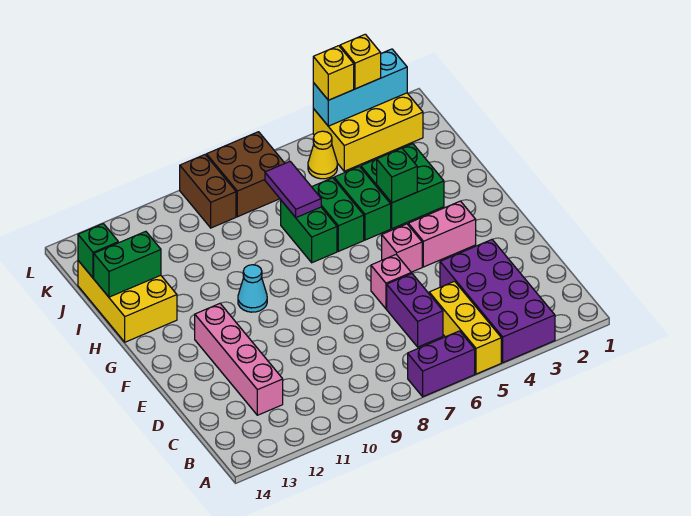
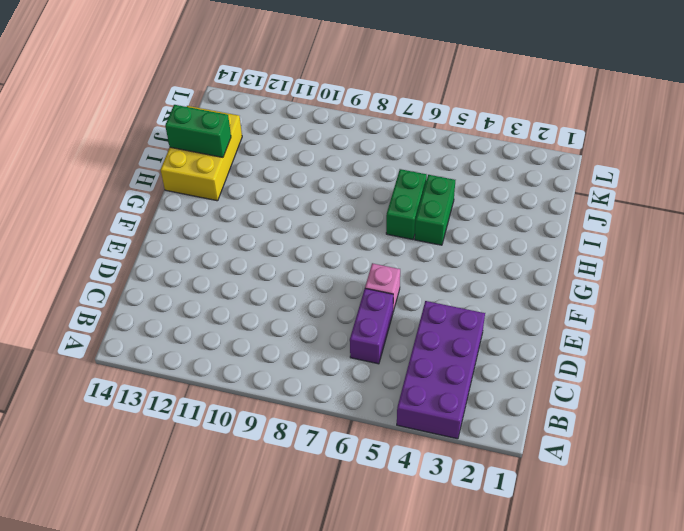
none -> yellow 1x3 brick [429,281,501,374]
none -> purple 1x2 brick [408,331,475,397]
none -> pink 1x4 brick [195,304,283,415]

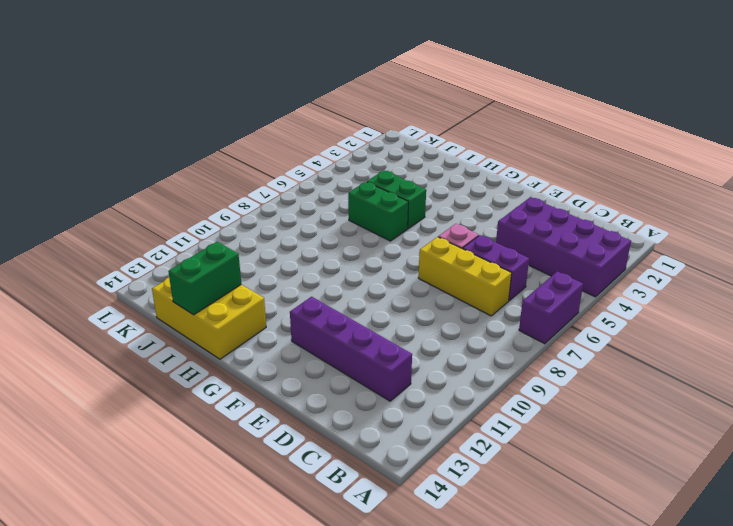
yellow 1x3 brick [418,237,512,316] -> yellow 1x3 brick moved to [429,281,501,374]
purple 1x4 brick [290,297,412,401] -> pink 1x4 brick [195,304,283,415]
none -> pink 1x2 brick [408,201,476,267]
none -> pink 1x1 brick [382,224,422,272]
none -> cyan 1x1 cone [238,265,267,312]

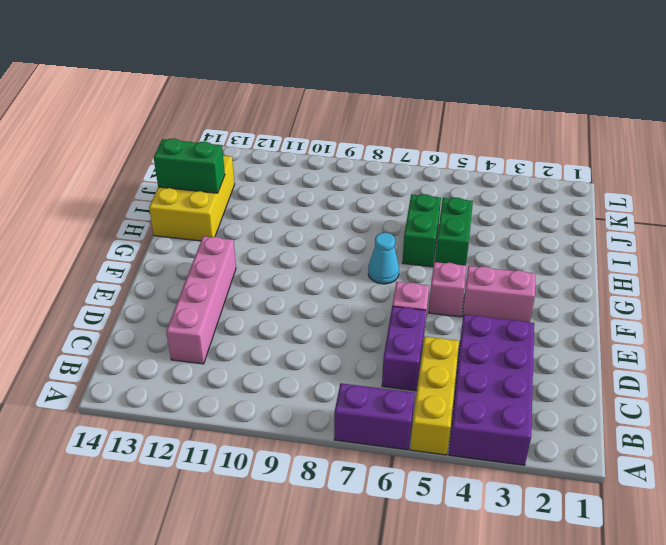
cyan 1x1 cone [368,233,399,284] -> cyan 1x1 cone moved to [238,265,267,312]
none -> green 2x2 brick [361,144,444,229]
none -> green 1x2 brick [281,201,337,263]
none -> yellow 2x3 brick [313,93,423,171]

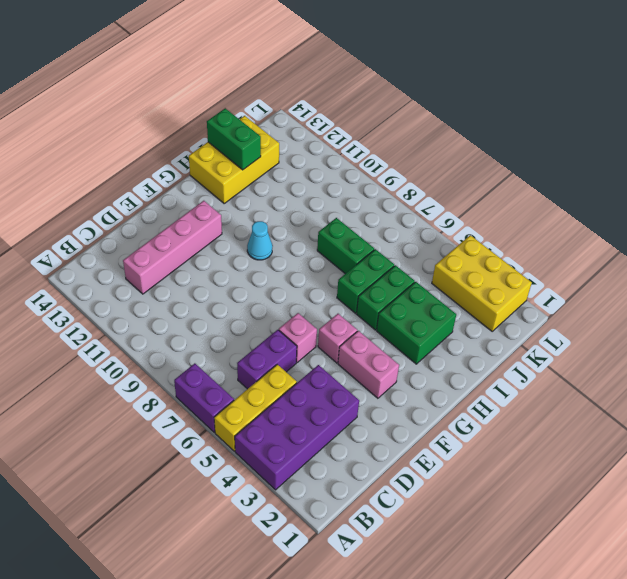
green 1x2 brick [317,218,374,274] -> green 1x2 brick turned to [281,201,337,263]
none -> yellow 1x1 cone [308,131,337,179]
none -> brown 2x2 brick [207,132,285,217]
none -> brown 1x2 brick [180,155,236,228]

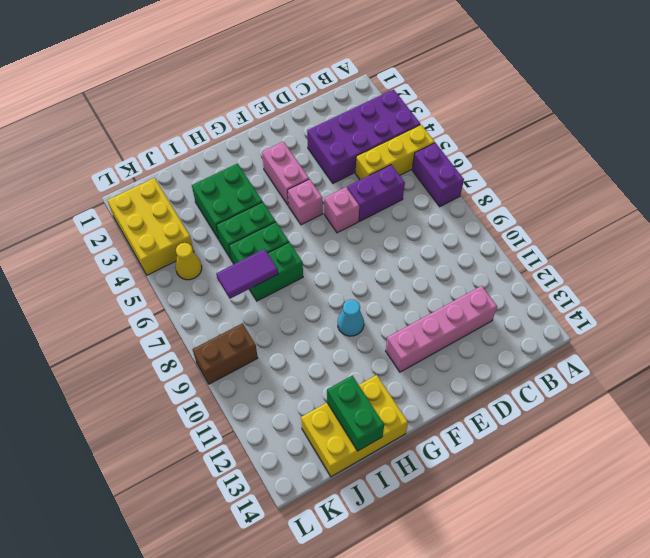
none -> brown 2x2 brick [207,132,285,217]
none -> green 1x1 brick [377,148,417,203]
none -> green 1x1 brick [78,224,118,278]

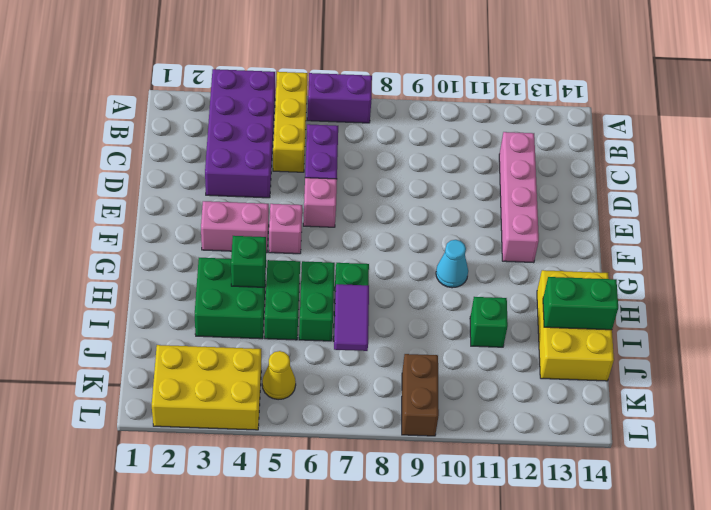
green 1x1 brick [470,297,508,347] -> green 1x1 brick moved to [78,224,118,278]
none -> brown 2x2 brick [207,132,285,217]
none -> cyan 1x3 brick [313,49,407,126]
none -> yellow 1x1 brick [340,34,381,89]

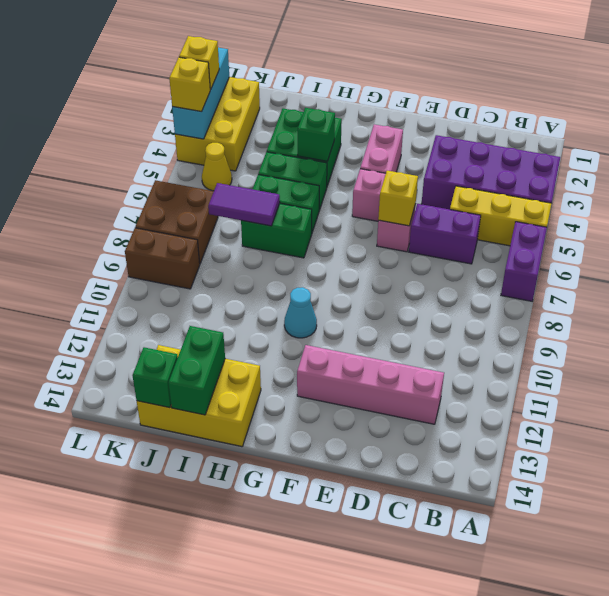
yellow 1x1 brick [378,171,418,226] -> none

